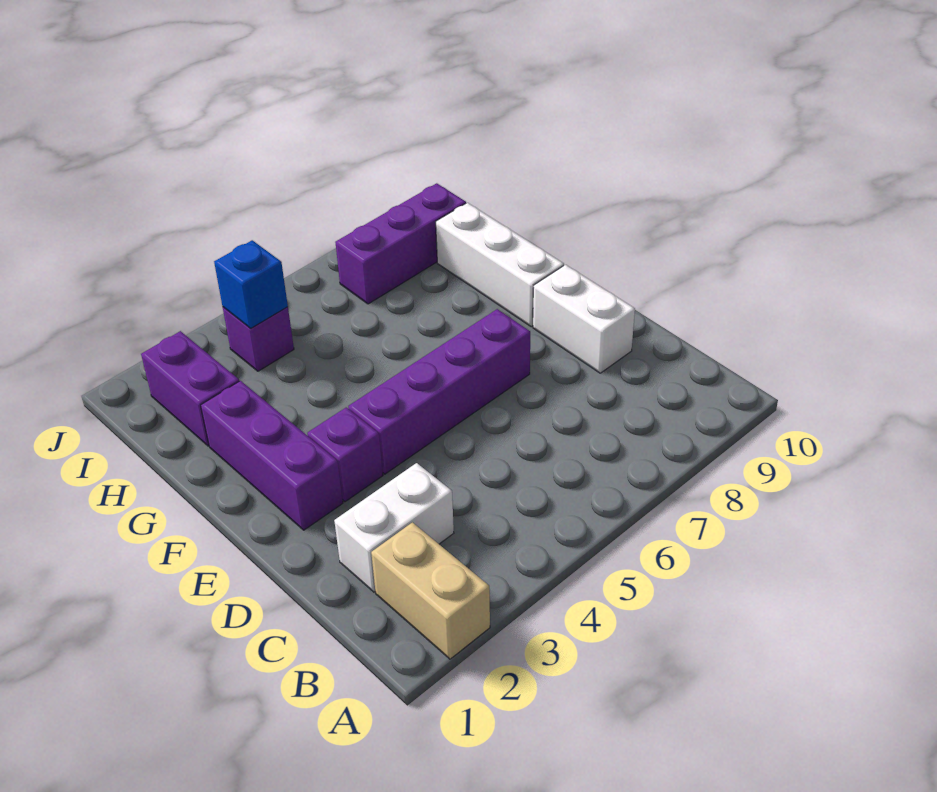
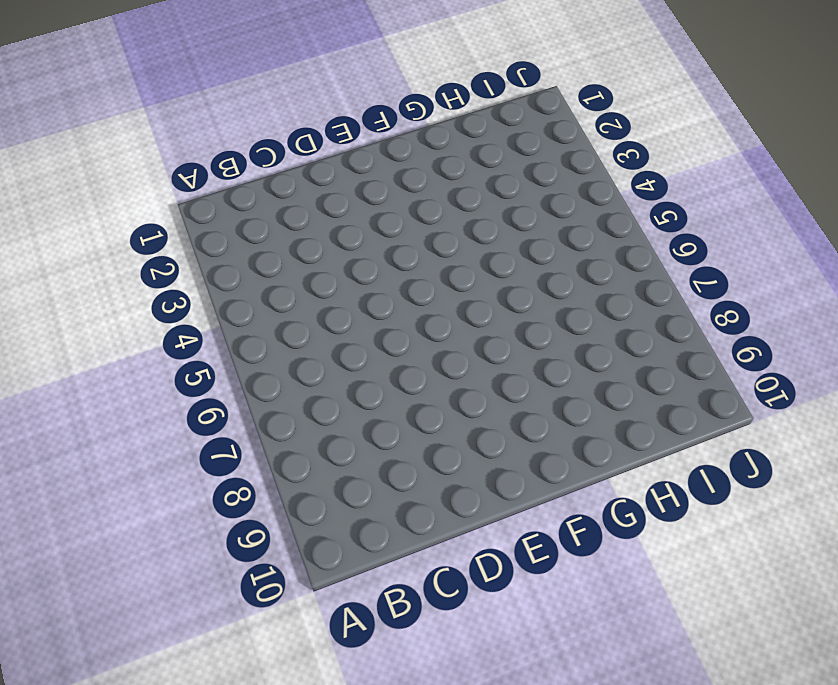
none -> tan 1x2 brick [371,522,490,659]
none -> white 1x2 brick [334,463,454,592]

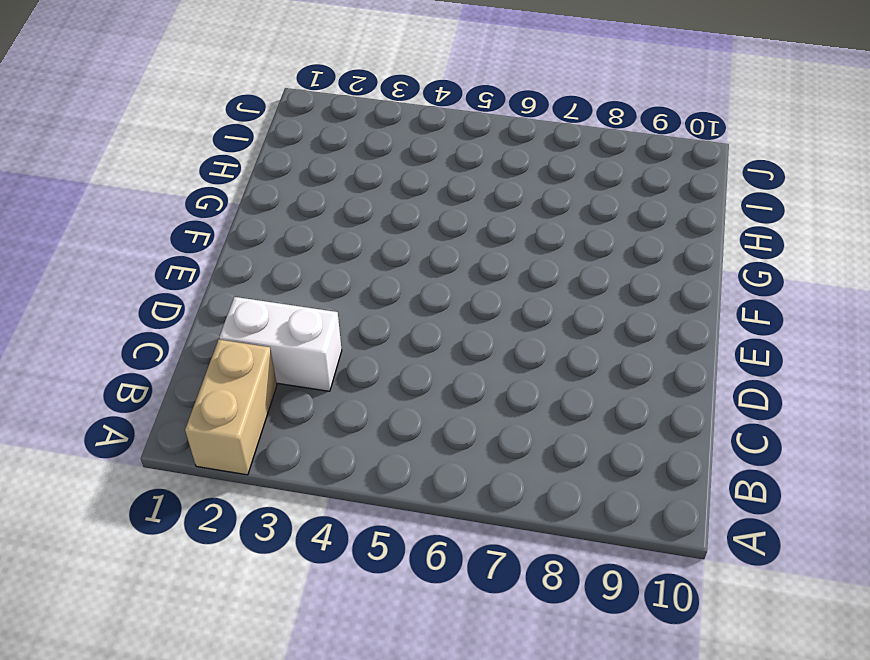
none -> white 1x2 brick [533,265,635,373]
none -> purple 1x3 brick [201,381,343,530]

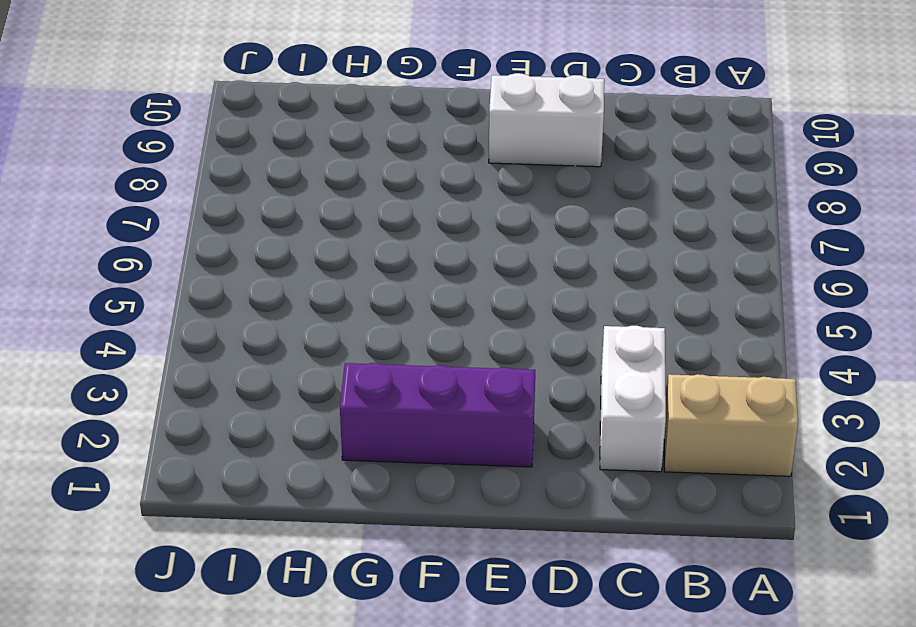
none -> purple 1x1 brick [307,407,383,502]
none -> purple 1x4 brick [348,309,530,474]

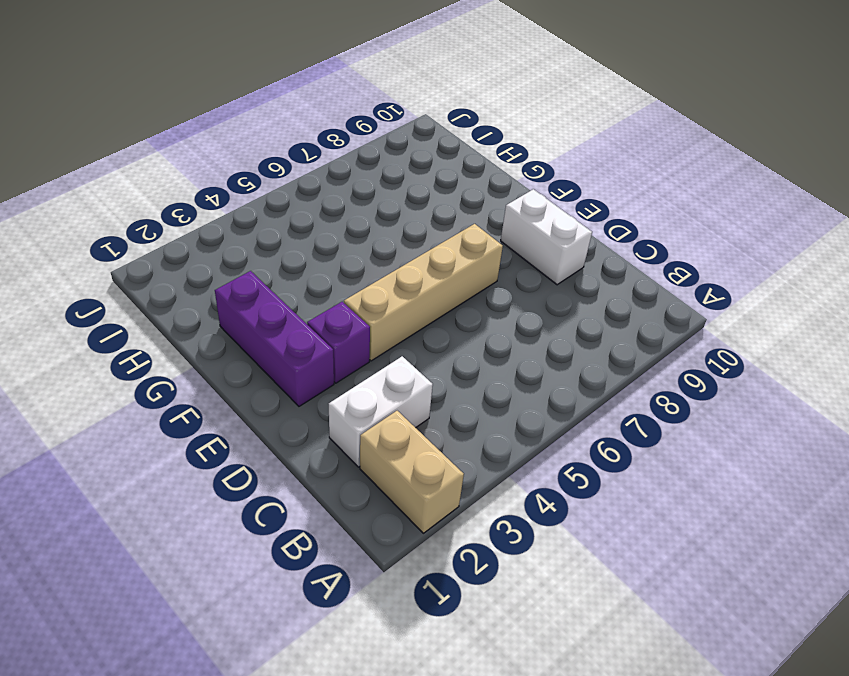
tan 1x4 brick [344,224,503,361] -> purple 1x4 brick [348,309,530,474]
none -> white 1x3 brick [436,203,564,326]
none -> purple 1x2 brick [141,331,239,446]

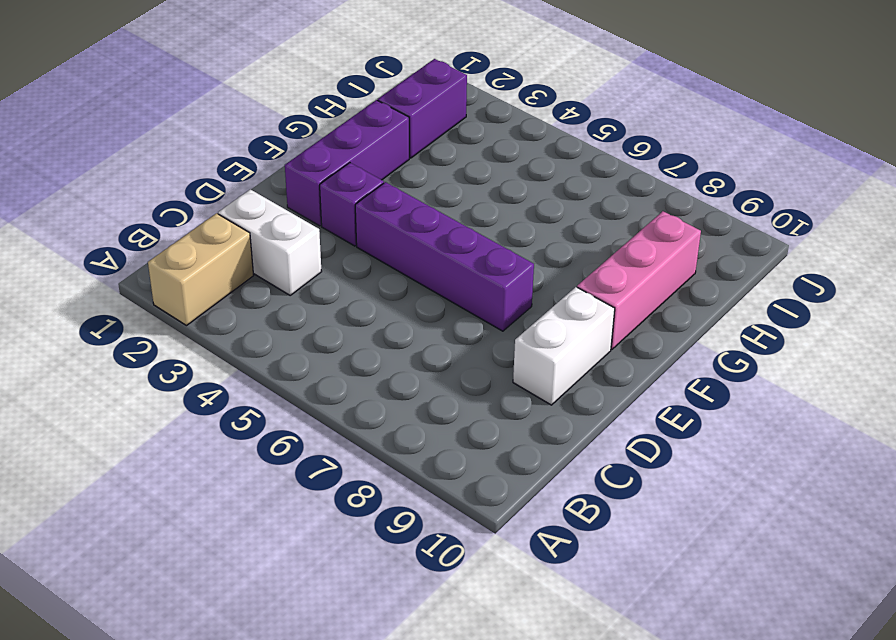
pink 1x3 brick [577,211,701,349] -> white 1x3 brick [436,203,564,326]
none -> purple 1x1 brick [223,307,294,371]
none -> purple 1x3 brick [335,183,466,304]

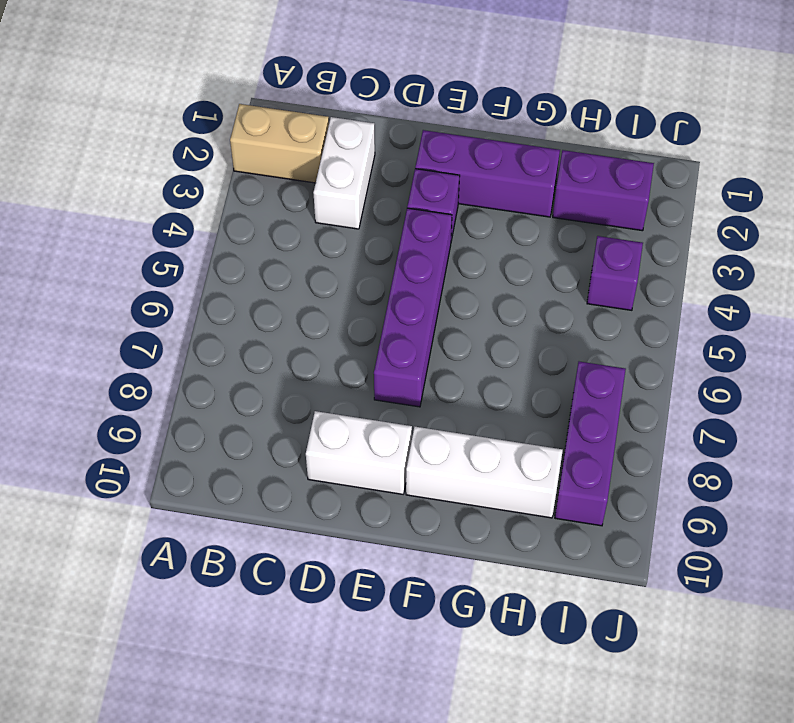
none -> blue 1x1 brick [214,240,288,328]

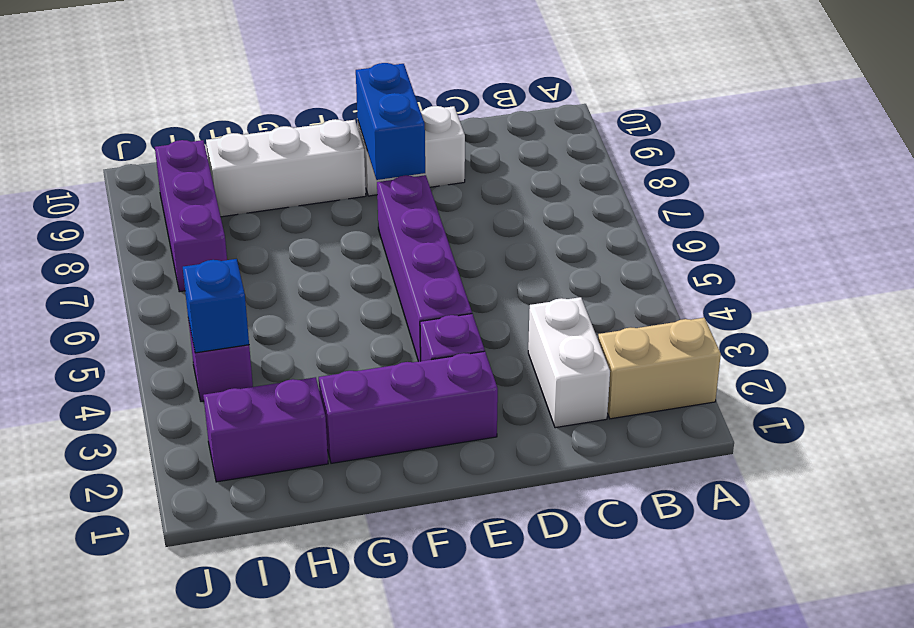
blue 1x2 brick [356,63,425,180] -> none

